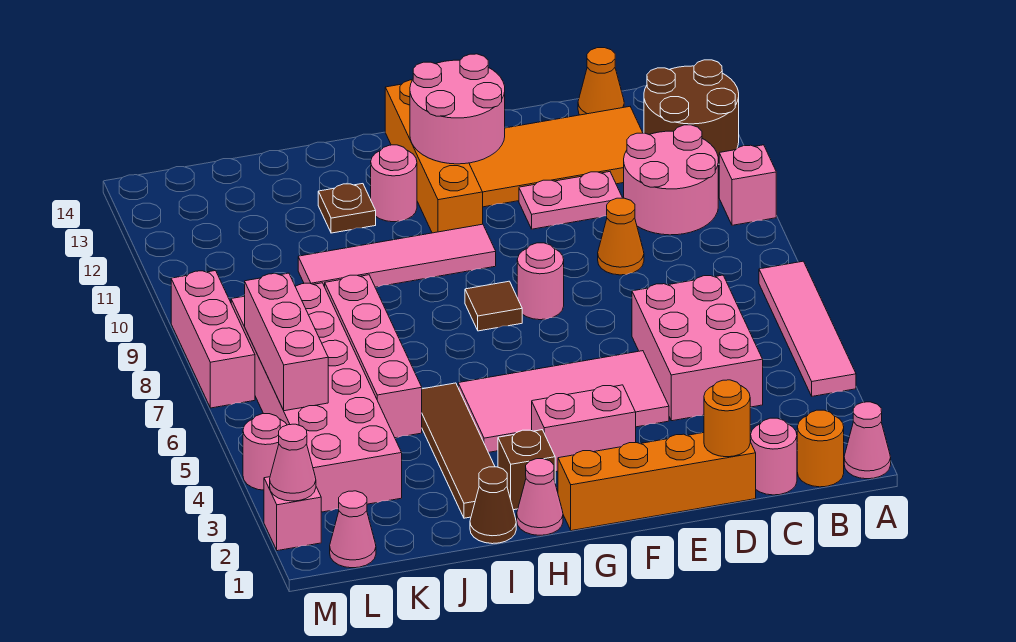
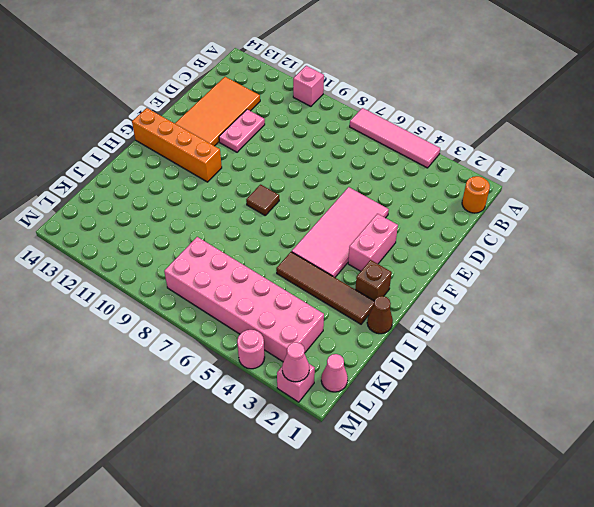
none -> pink 1x1 cone [844,402,891,479]
none -> brown 2x2 round brick [644,60,739,164]
none -> pink 2x2 round brick [624,125,718,235]
none -> pink 1x1 round brick [750,418,797,495]

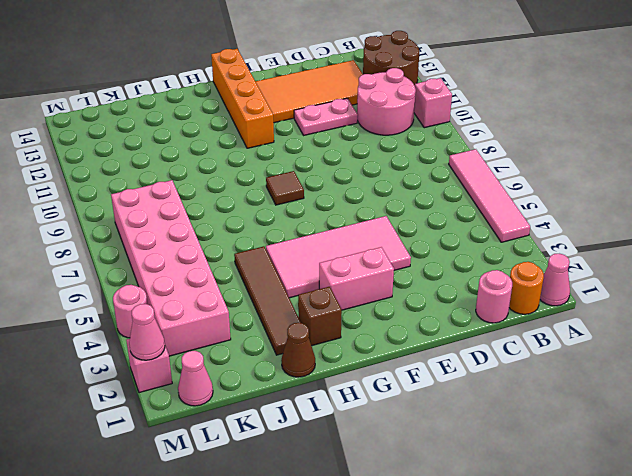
none -> pink 2x3 brick [632,275,763,421]
none -> orange 1x1 cone [578,48,624,115]
none -> orange 1x4 brick [558,433,756,531]
none -> orange 1x1 cone [598,198,644,275]

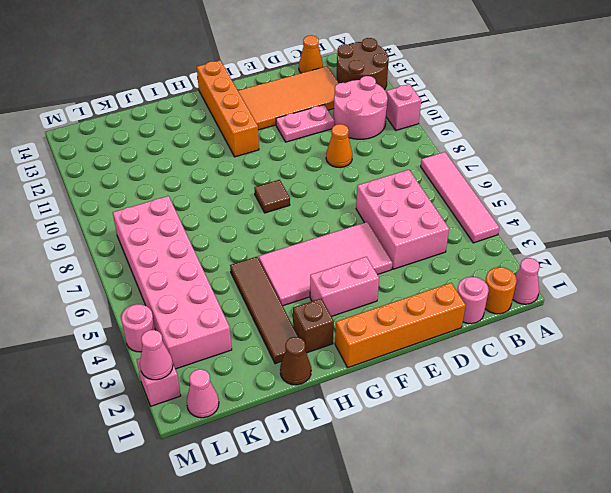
none -> pink 1x1 round brick [517,243,564,320]
none -> pink 1x4 tile [298,224,496,287]
none -> pink 1x1 cone [517,459,563,535]
none -> pink 1x1 round brick [371,145,417,222]

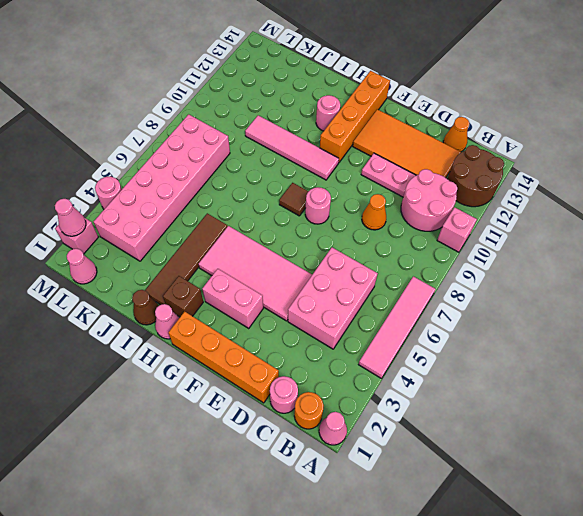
none -> brown 1x1 plate [318,184,376,233]
none -> pink 1x4 brick [325,275,422,438]
none -> pink 1x3 brick [171,271,255,408]
none -> orange 1x1 round brick [704,380,750,457]

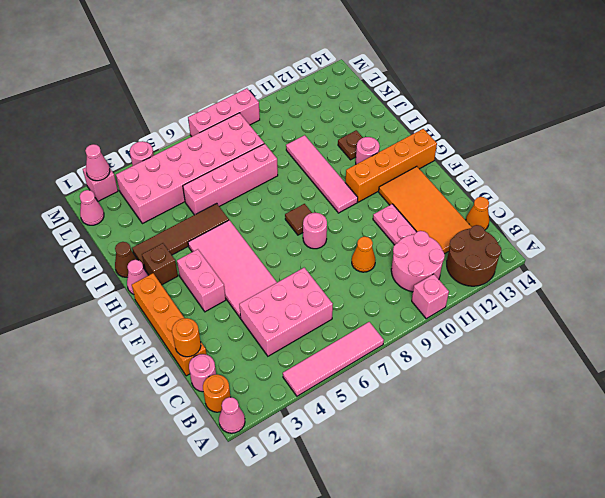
none -> pink 2x2 round brick [410,54,505,164]
none -> pink 1x3 brick [245,273,328,411]

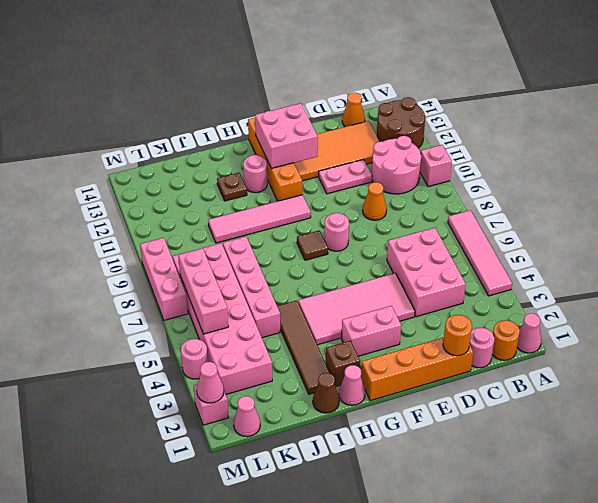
pink 2x2 brick [255,103,318,169] -> pink 2x2 round brick [410,54,505,164]

